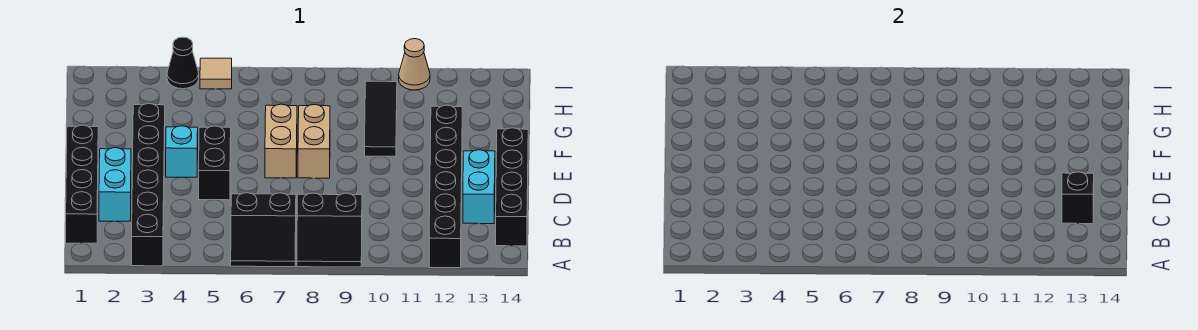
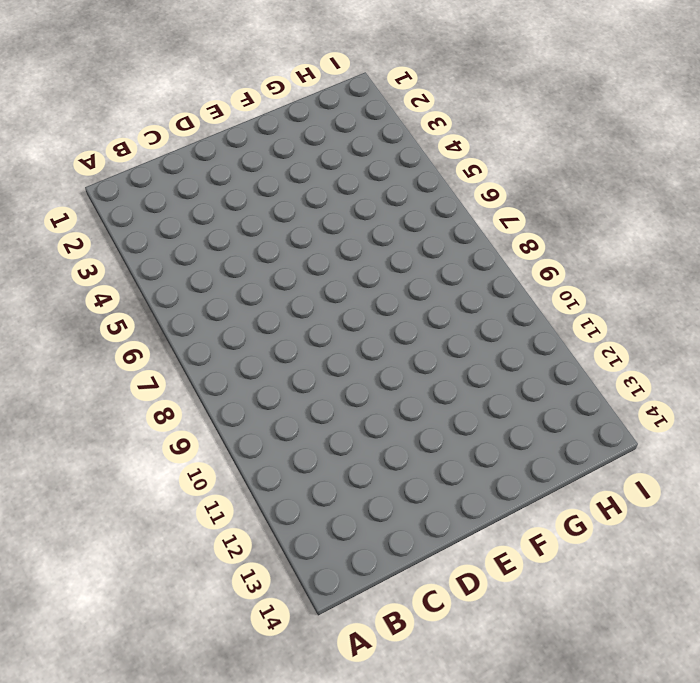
none -> black 1x6 brick [132,104,165,266]
none -> black 2x2 slope [231,193,296,267]
none -> black 2x2 slope [297,193,362,267]

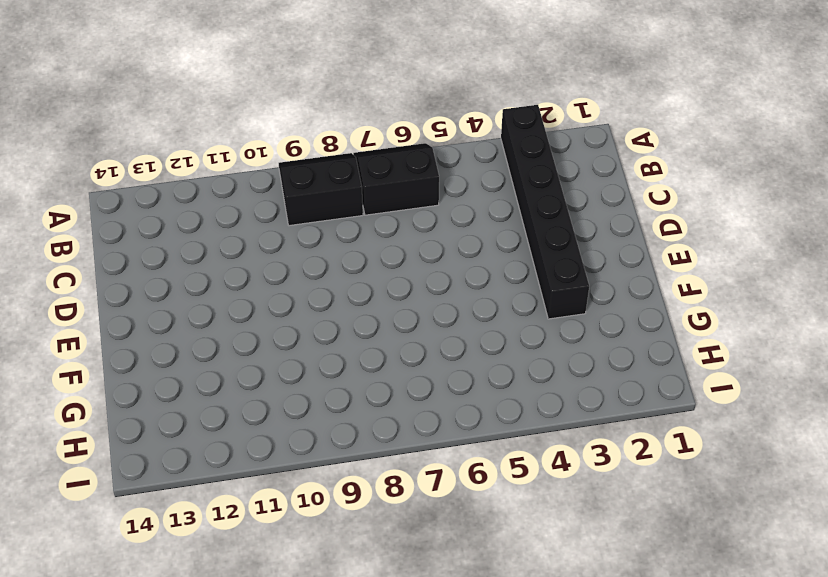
none -> black 1x6 brick [429,105,462,268]
none -> black 1x4 brick [66,125,98,243]
none -> black 1x4 brick [496,128,528,246]

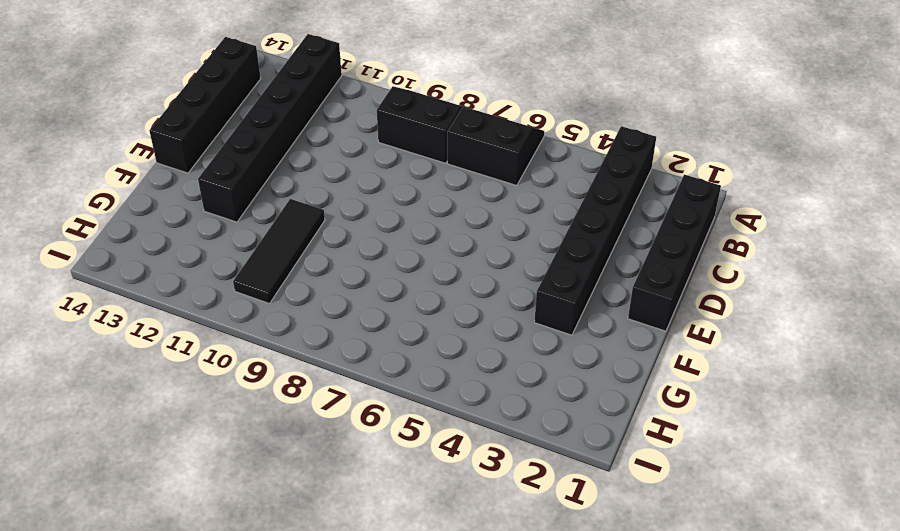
none -> cyan 1x2 brick [99,148,131,221]
none -> cyan 1x2 brick [463,150,495,224]
none -> black 1x2 brick [199,126,231,200]

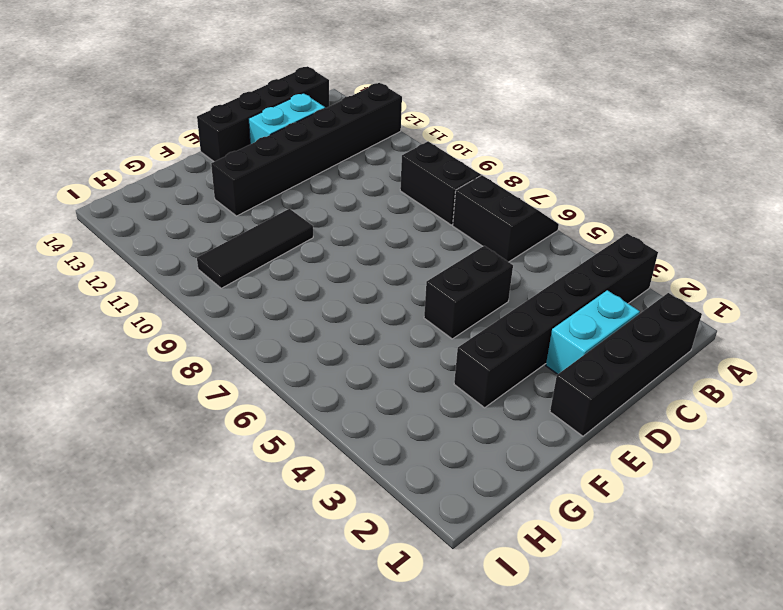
none -> cyan 1x1 brick [166,126,198,177]
none -> tan 1x2 brick [265,104,297,178]
none -> tan 1x2 brick [298,104,330,178]

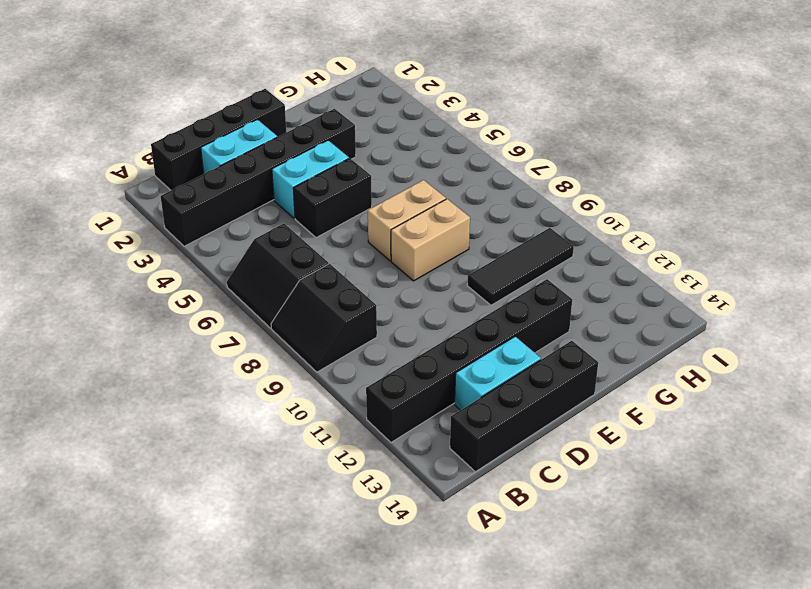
cyan 1x2 brick [272,140,349,218] -> cyan 1x1 brick [166,126,198,177]
none -> black 1x1 cone [167,37,199,89]
none -> tan 1x1 tile [200,58,232,89]
none -> tan 1x1 cone [399,39,430,90]

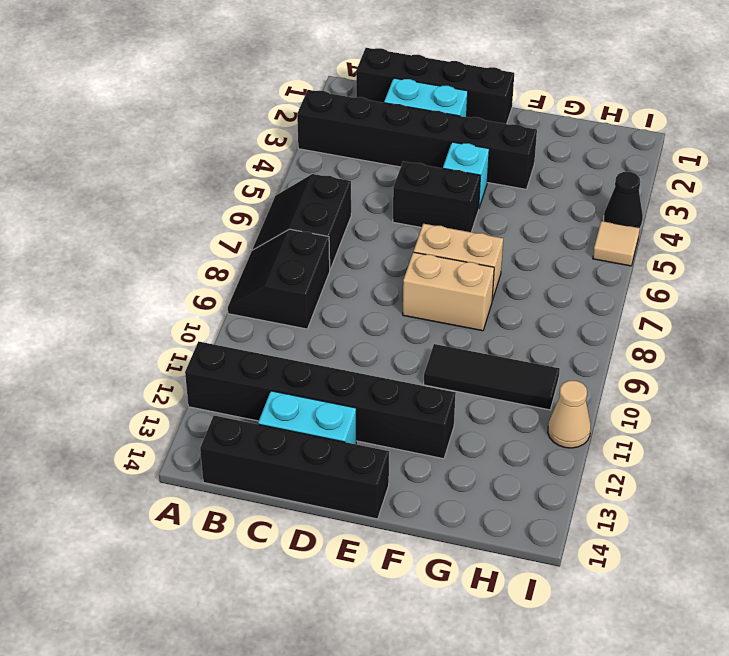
none -> black 1x1 brick [1062,172,1094,224]

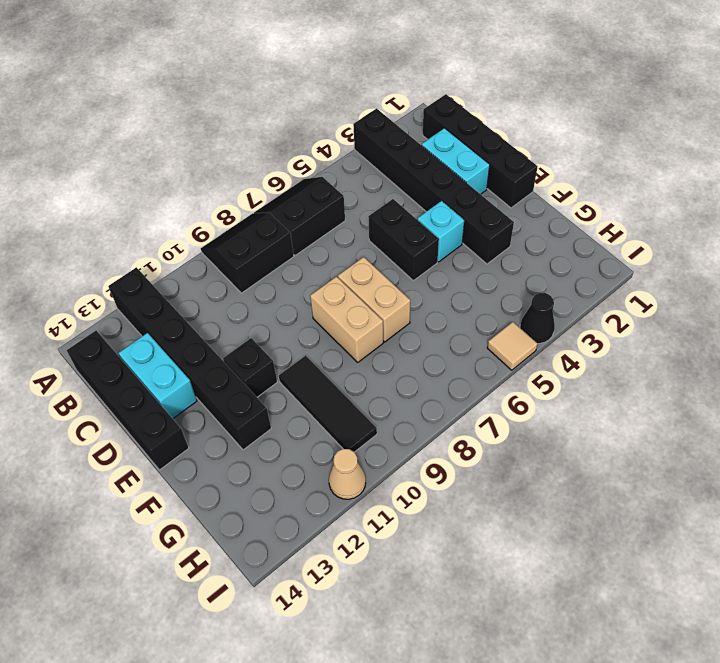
black 1x1 brick [223,338,277,397] -> black 1x1 brick moved to [1062,172,1094,224]

